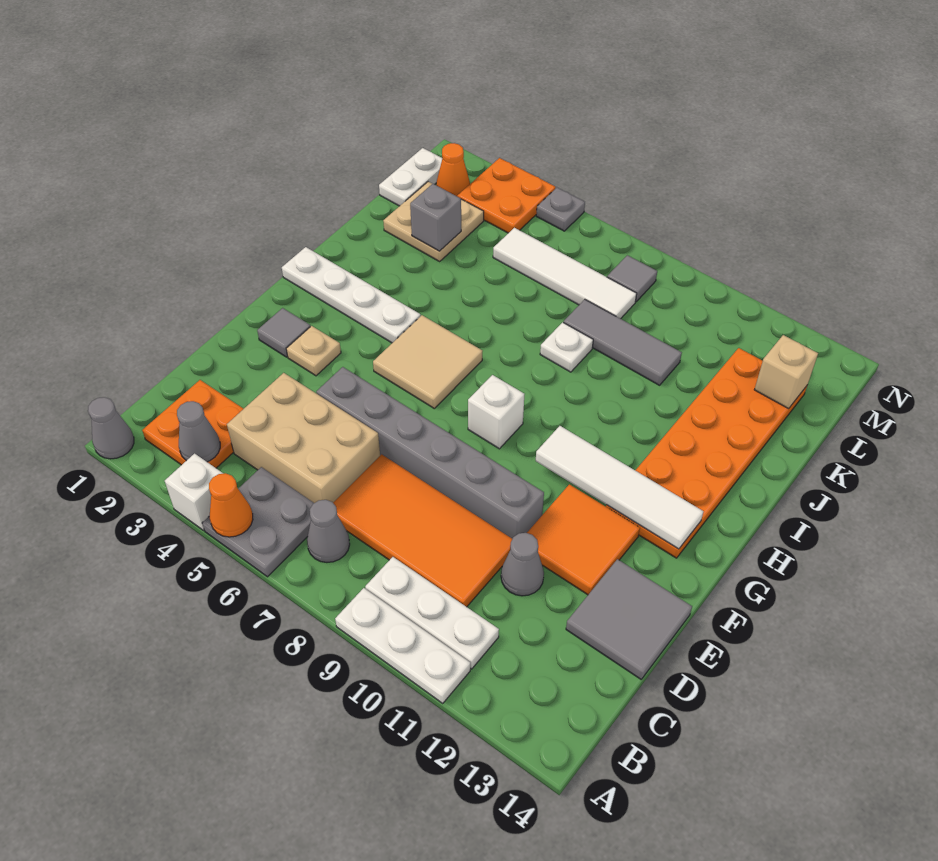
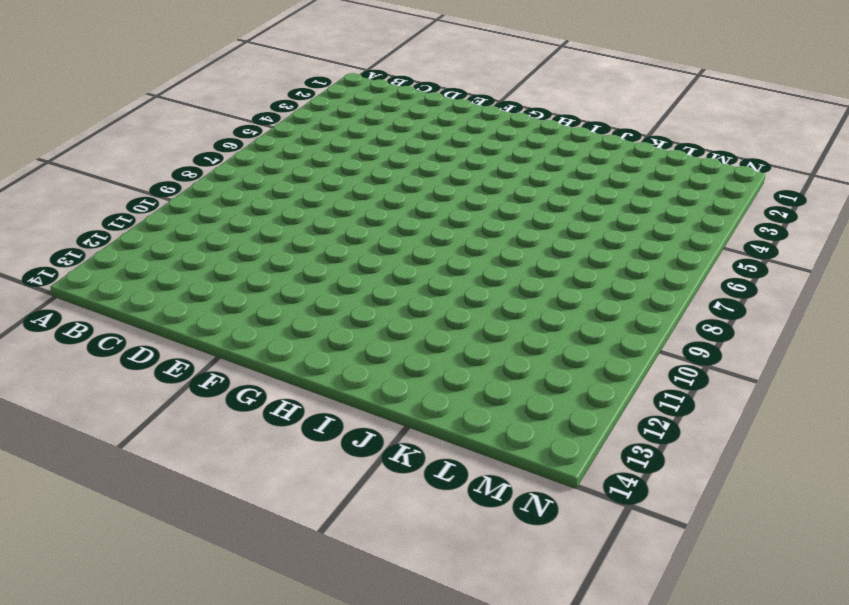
none -> grey 1x1 cone [88,397,134,459]
none -> white 1x1 brick [165,454,223,530]
none -> grey 2x2 plate [202,467,314,577]
none -> white 1x3 plate [335,588,470,703]

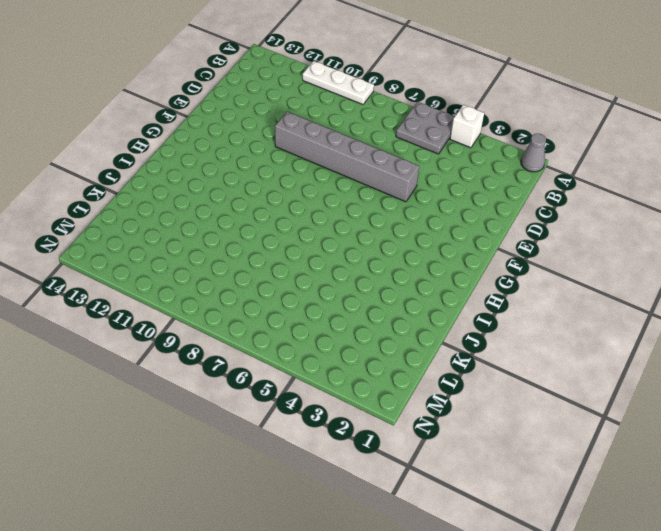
none -> orange 2x2 plate [142,380,243,468]
none -> grey 1x1 cone [307,500,350,562]
none -> white 1x3 plate [365,557,499,669]
none -> tan 2x3 brick [227,373,380,503]

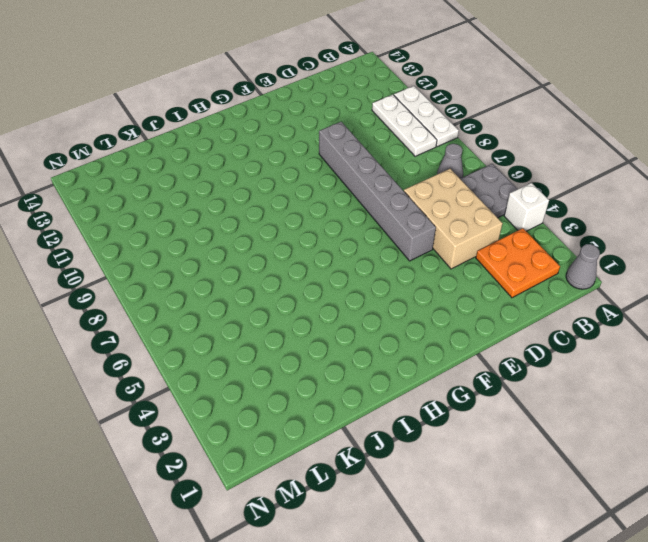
none -> orange 2x4 tile [333,454,512,607]
none -> grey 1x1 cone [501,533,544,596]
none -> grey 2x2 tile [566,559,692,679]
none -> orange 2x2 tile [527,484,640,595]

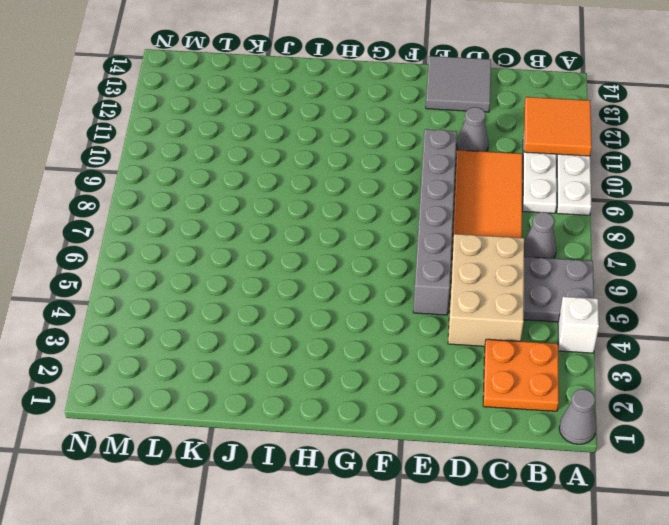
orange 2x2 tile [524,97,592,156] -> orange 2x2 tile moved to [527,484,640,595]
none -> grey 1x1 tile [257,308,310,357]
none -> tan 1x1 plate [286,326,341,376]
none -> tan 2x2 tile [373,315,482,408]
none -> white 1x1 brick [468,375,524,449]

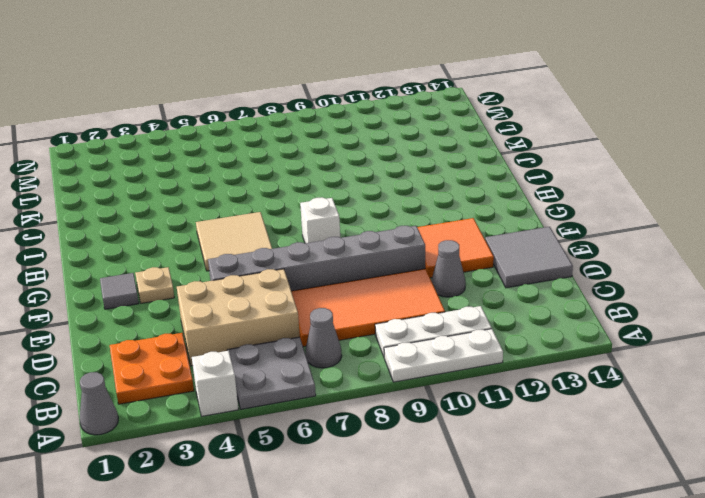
none -> orange 2x6 plate [606,348,807,558]
none -> white 1x4 plate [282,247,421,343]
none -> white 1x1 plate [540,322,593,372]
none -> tan 2x2 plate [383,182,484,261]

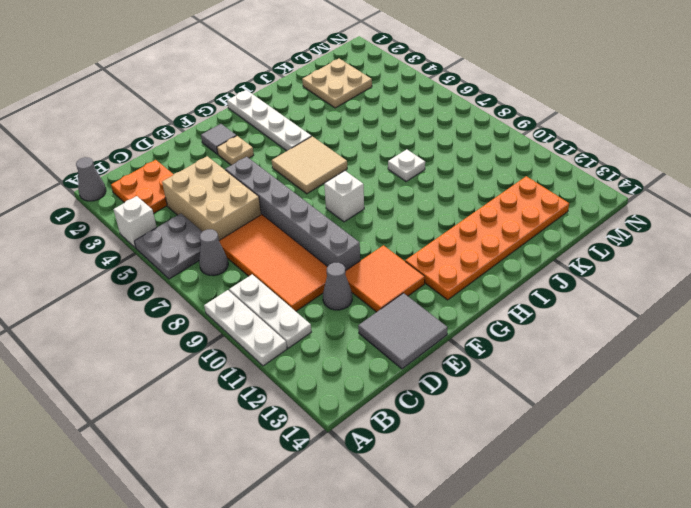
none -> grey 1x3 tile [563,299,682,385]
none -> white 1x2 plate [379,148,442,206]
none -> white 1x4 tile [493,228,637,319]
none -> orange 1x1 cone [436,143,470,196]

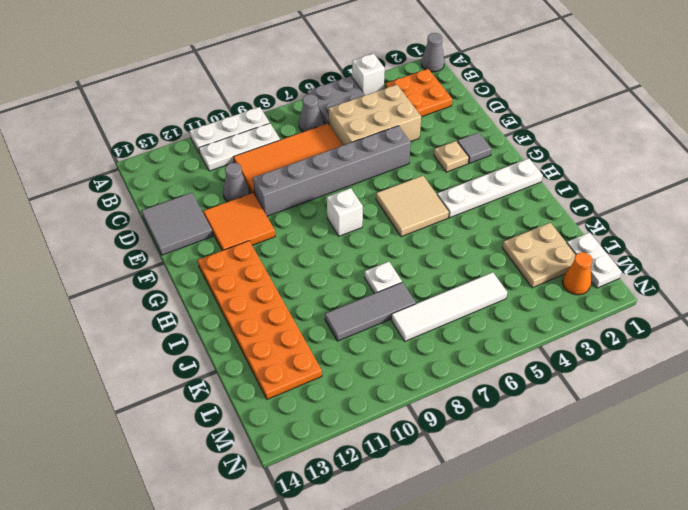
none -> orange 2x2 plate [457,158,555,233]
none -> grey 1x1 tile [607,255,657,302]
none -> grey 1x1 plate [536,188,585,231]
none -> orange 1x1 cone [209,473,253,537]

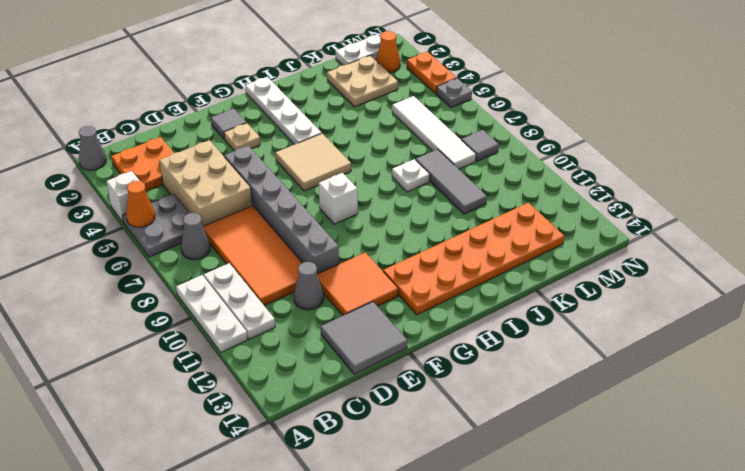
orange 1x2 plate [407,52,456,94] -> orange 2x2 plate [457,158,555,233]
none -> grey 1x1 cone [177,401,220,462]
none -> white 1x4 tile [536,426,704,549]
none -> grey 1x1 brick [410,184,461,251]
none -> tan 1x1 brick [754,335,818,409]

